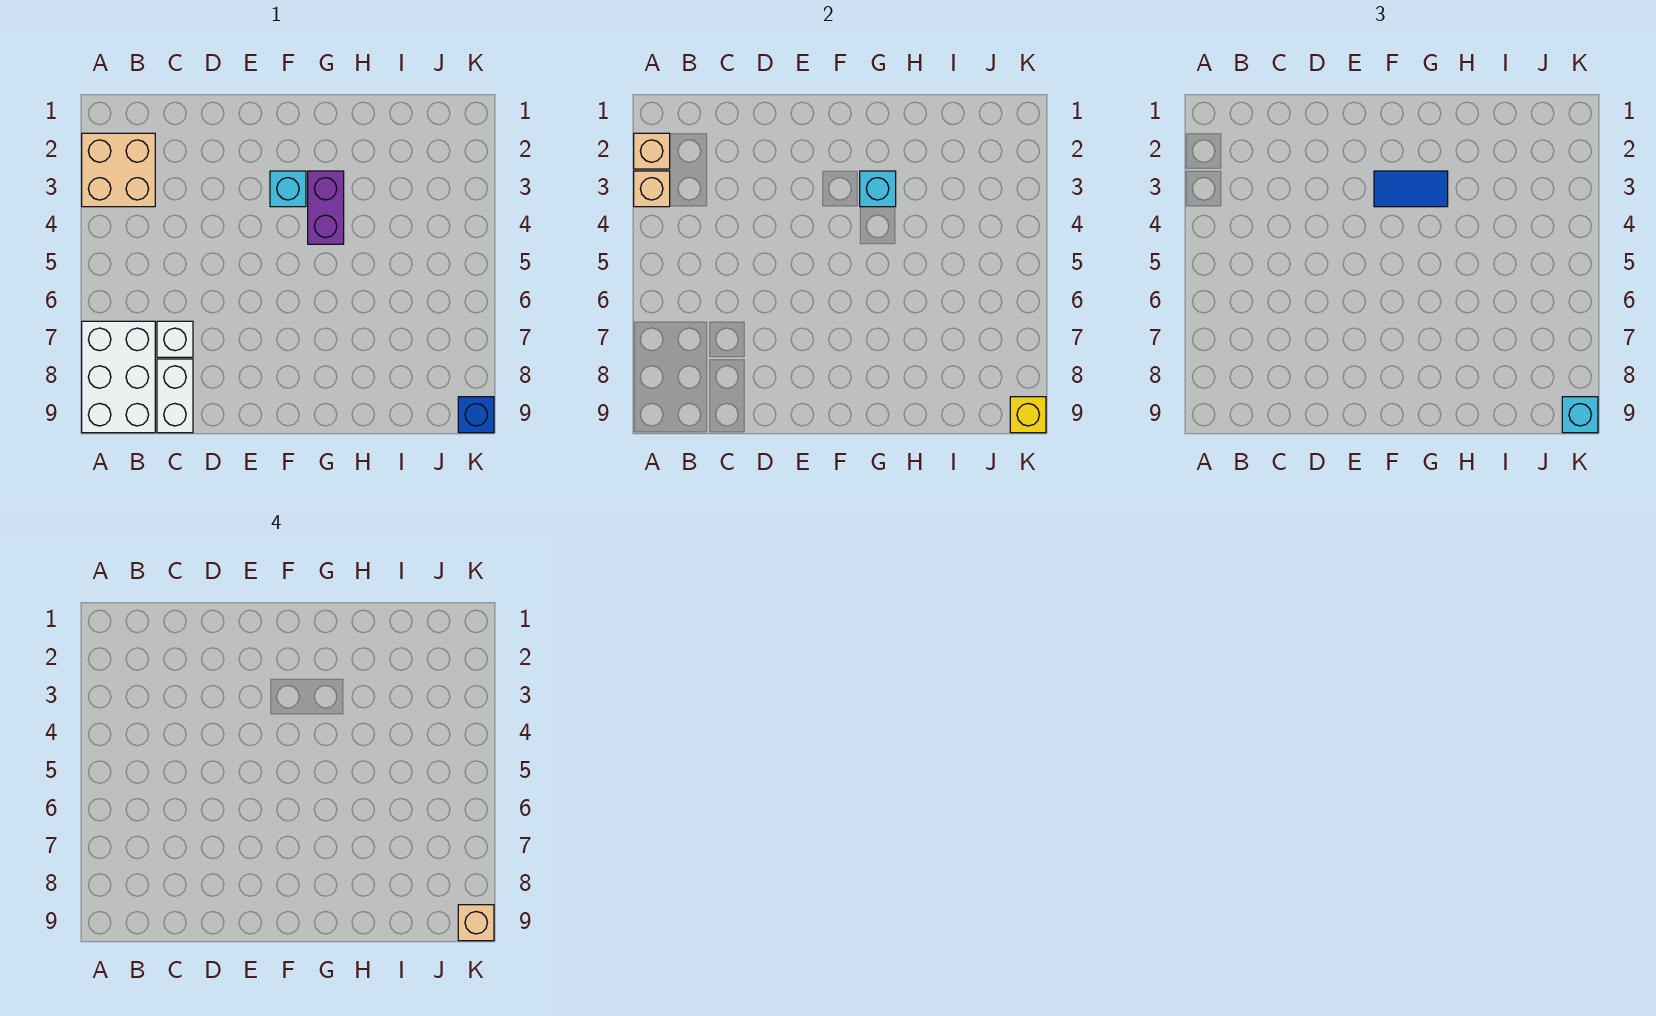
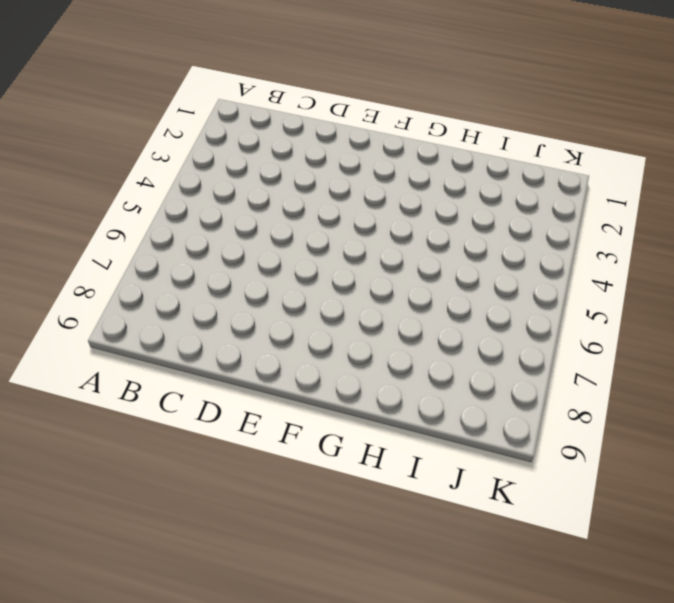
none -> tan 2x2 brick [82,133,155,207]
none -> white 2x3 brick [82,321,155,433]
none -> white 1x1 brick [157,321,193,357]

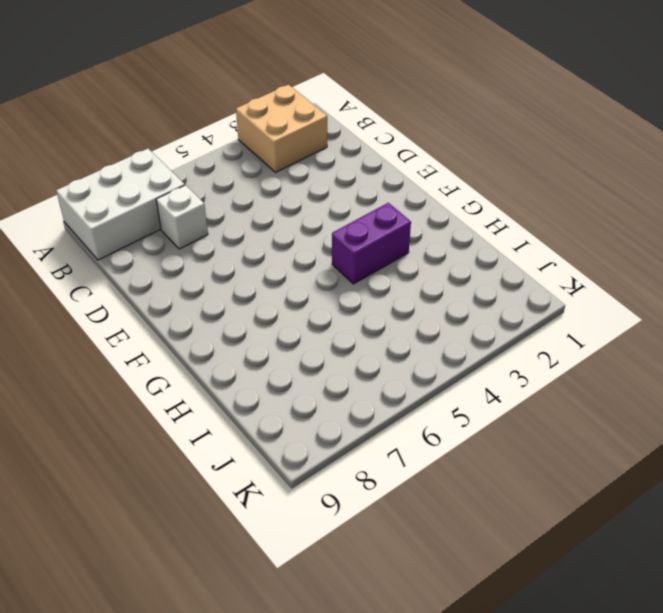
none -> white 1x2 brick [157,359,193,433]
none -> cyan 1x1 brick [270,171,306,207]
none -> blue 1x1 brick [458,397,494,433]

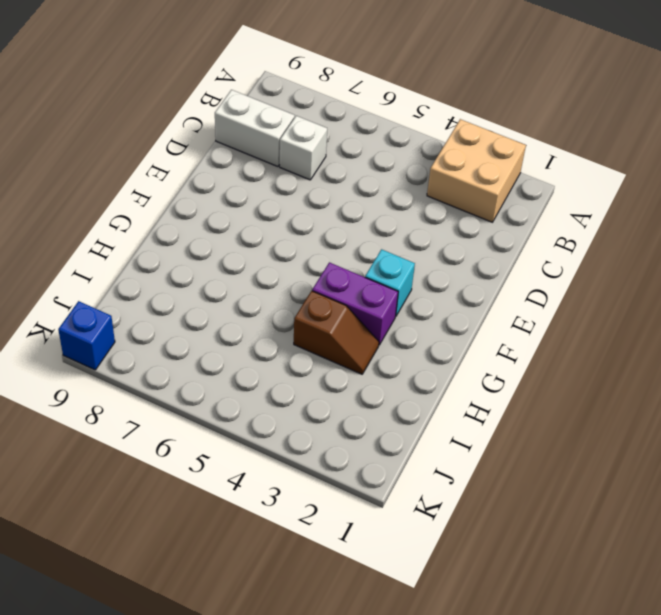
brown 1x2 slope [294,291,379,374] -> none
none -> white 2x3 brick [82,321,155,433]
none -> tan 1x1 brick [634,133,670,169]
none -> tan 1x1 brick [634,171,670,207]

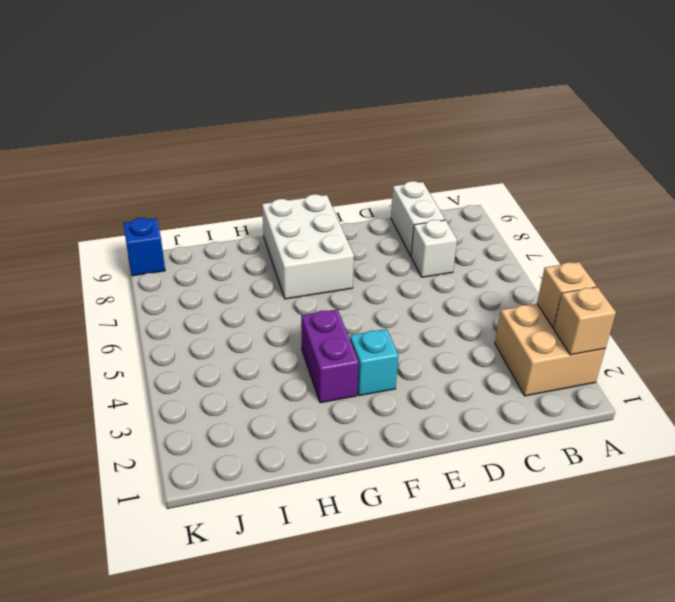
white 2x3 brick [262,194,354,299] -> white 2x3 brick moved to [82,321,155,433]
none -> cyan 1x1 brick [860,171,896,207]
none -> yellow 1x1 brick [1010,397,1046,433]
none -> blue 1x2 tile [1374,171,1448,207]

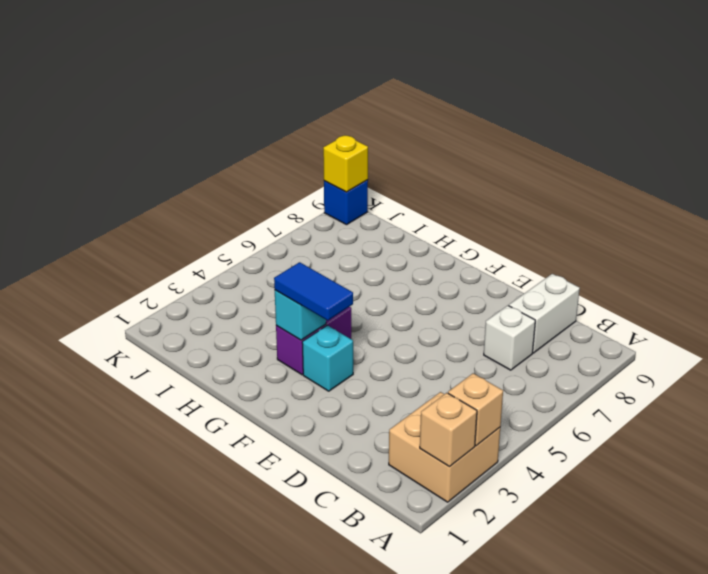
none -> white 2x3 brick [82,321,155,433]
none -> cyan 1x1 brick [1562,397,1598,433]
none -> tan 1x1 brick [458,905,494,941]

